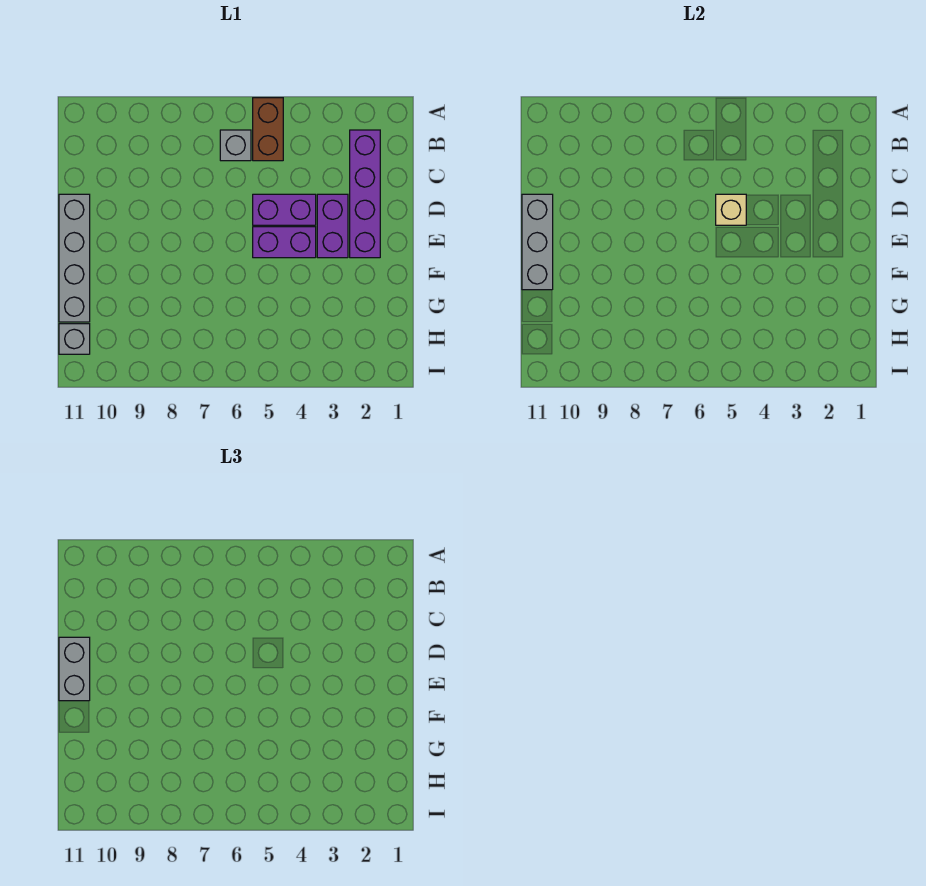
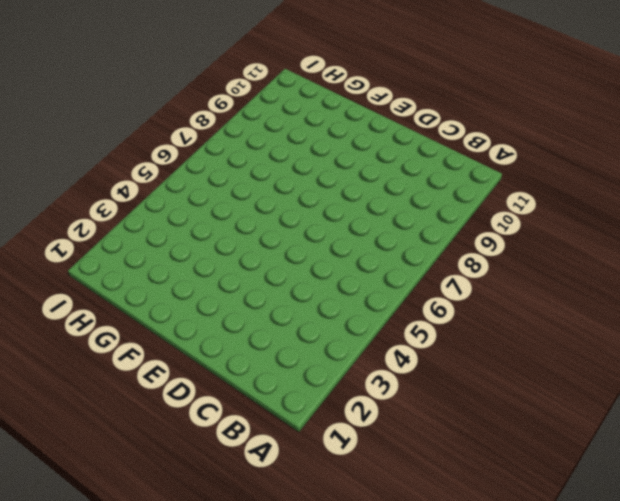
none -> brown 1x2 brick [253,98,283,161]
none -> purple 1x4 brick [350,130,380,258]

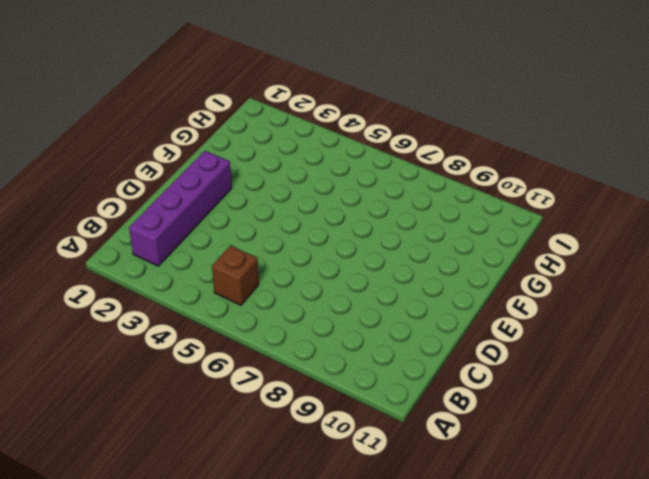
brown 1x1 brick [212,246,259,305] -> brown 1x2 brick [253,98,283,161]
none -> grey 1x1 brick [220,130,251,161]
none -> purple 1x2 brick [317,194,348,258]

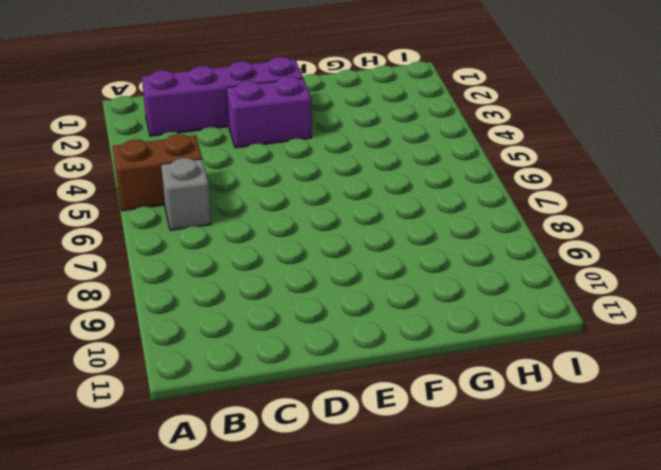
none -> purple 1x2 brick [253,194,316,225]
none -> grey 1x4 brick [59,194,90,322]

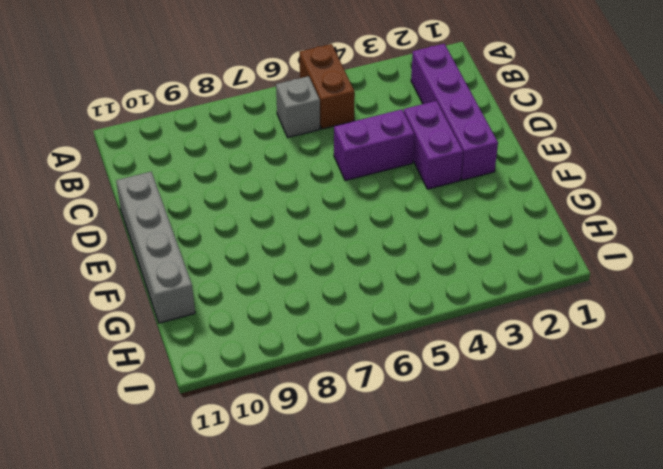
none -> purple 1x2 brick [253,227,316,258]
none -> grey 1x1 brick [59,324,90,354]

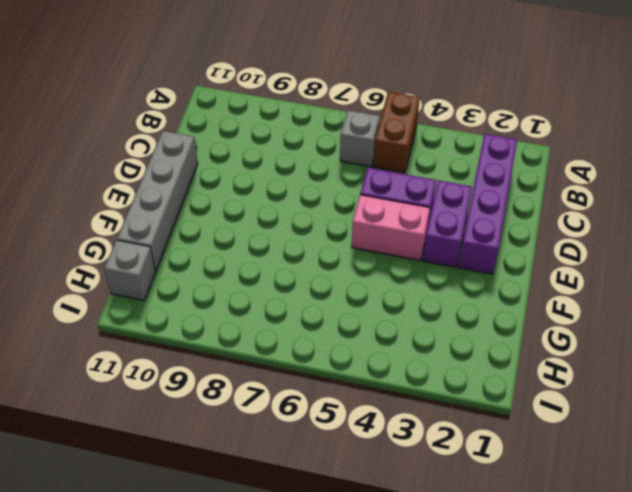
pink 1x2 brick [352,195,430,261] -> purple 1x2 brick [253,227,316,258]
none -> tan 1x1 brick [716,194,746,225]
none -> grey 1x3 brick [522,194,553,290]

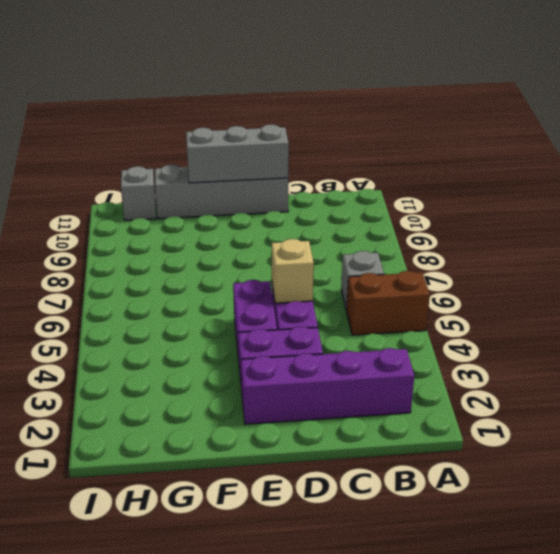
none -> grey 1x2 brick [59,637,90,701]

